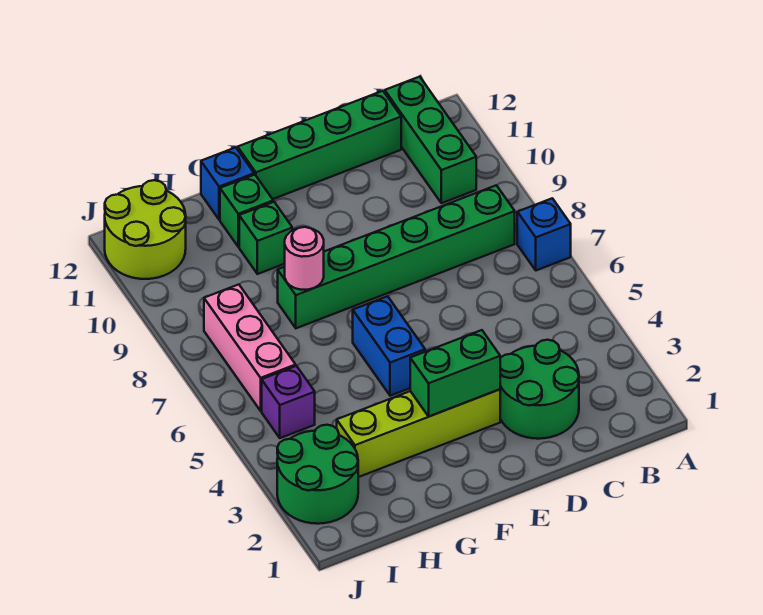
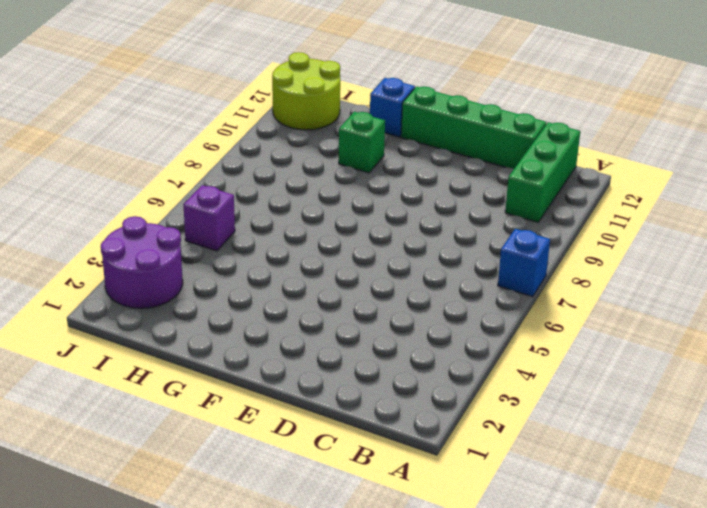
purple 2x2 round brick [101,216,183,308] -> green 2x2 round brick [277,425,358,524]
none -> green 1x6 brick [278,185,515,328]
none -> green 2x2 round brick [500,340,579,439]
none -> lime 1x4 brick [337,389,500,477]

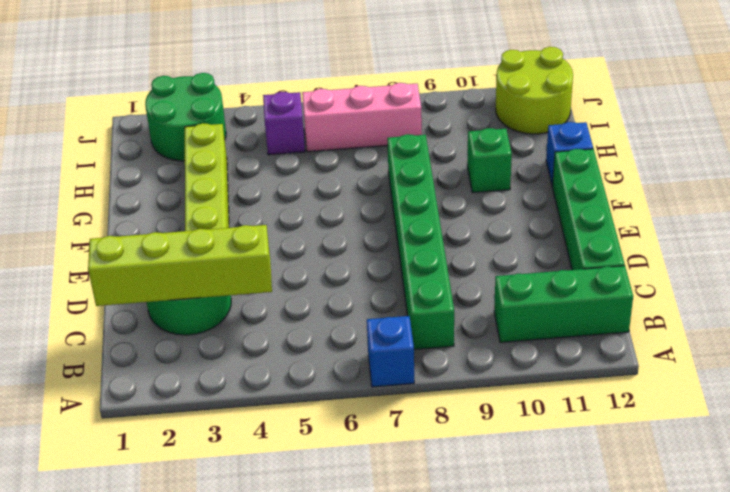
lime 1x4 brick [88,225,272,306] -> none
none -> blue 1x2 brick [353,296,425,396]
none -> green 1x1 brick [220,175,273,247]
none -> green 1x2 brick [410,330,500,416]

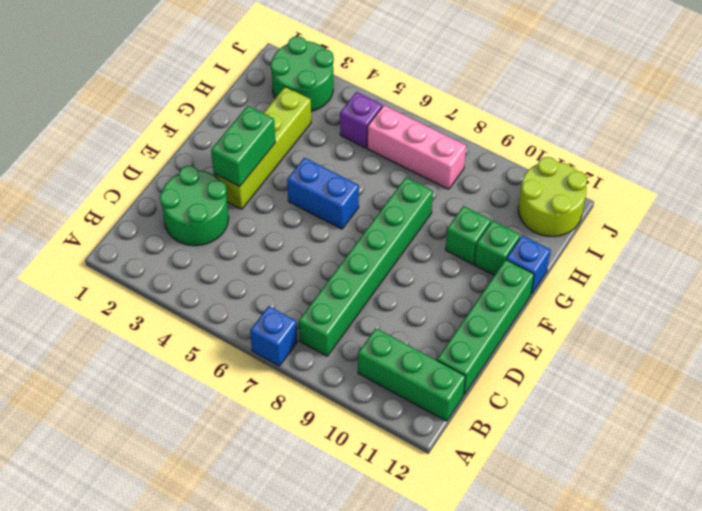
none -> pink 1x1 round brick [285,227,324,290]

